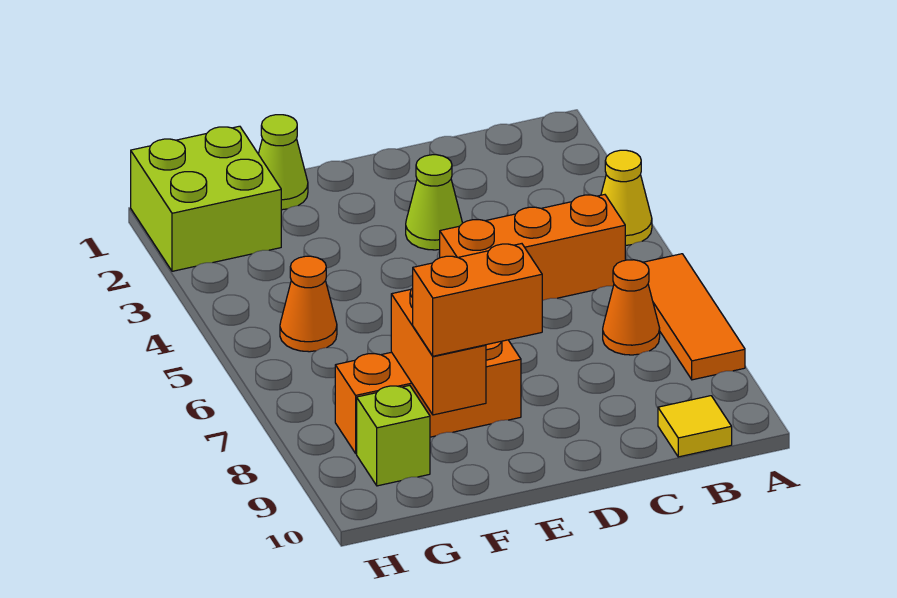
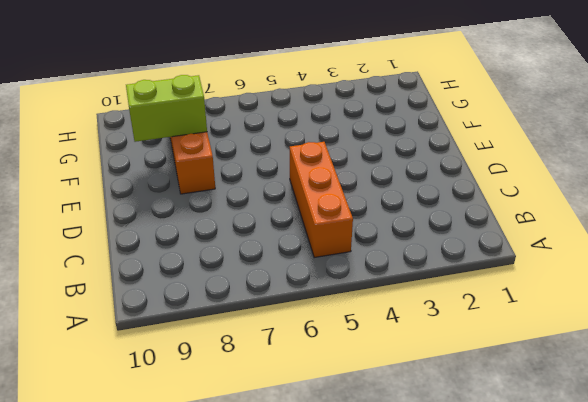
lime 1x2 brick [126,75,207,142] -> orange 1x2 brick [391,288,486,415]
none -> yellow 1x1 cone [601,150,652,245]
none -> orange 1x3 tile [643,254,745,380]
none -> orange 1x1 cone [603,260,660,355]

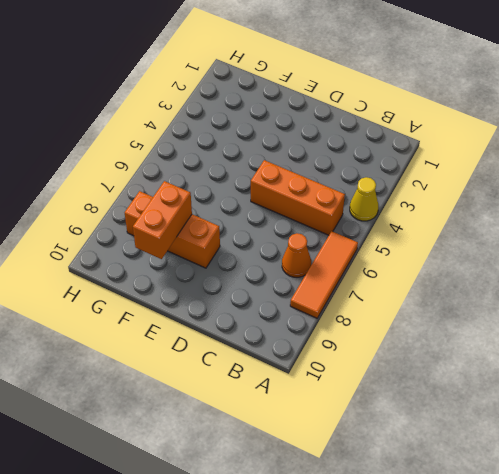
none -> yellow 1x1 tile [658,396,732,457]
none -> lime 1x1 cone [406,155,462,250]
none -> lime 1x1 cone [259,115,308,210]

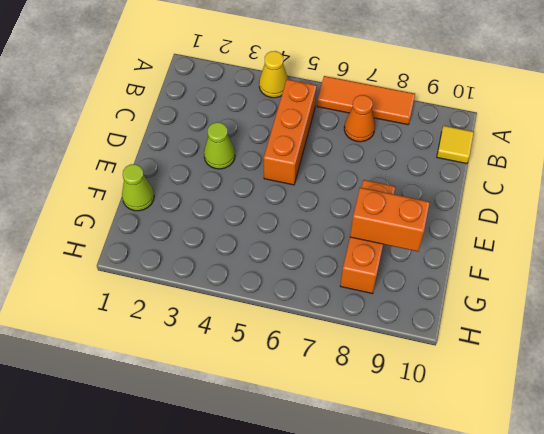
none -> lime 2x2 brick [131,126,281,271]
none -> orange 1x1 cone [280,256,337,352]
none -> lime 1x1 brick [357,385,430,486]

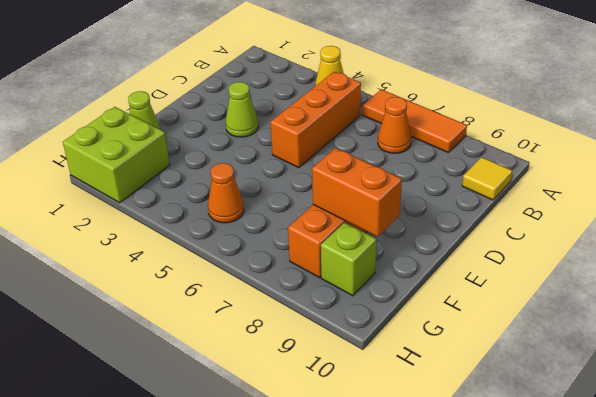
none -> orange 1x2 brick [413,244,542,356]

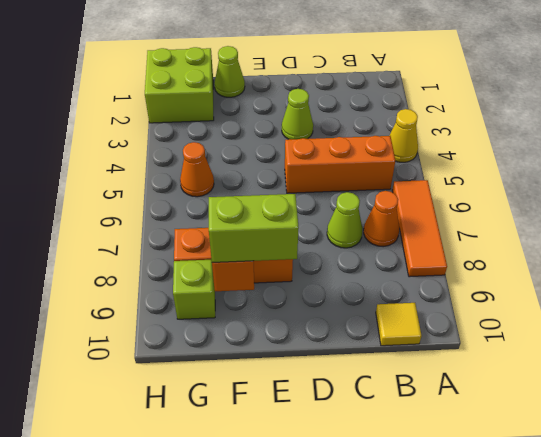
lime 1x1 cone [327,192,362,248] -> none
lime 1x2 brick [209,194,299,263] -> orange 1x2 brick [413,244,542,356]

